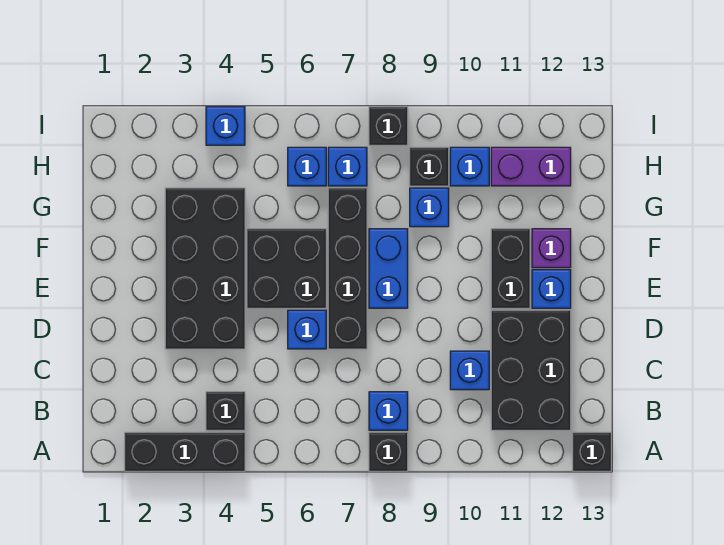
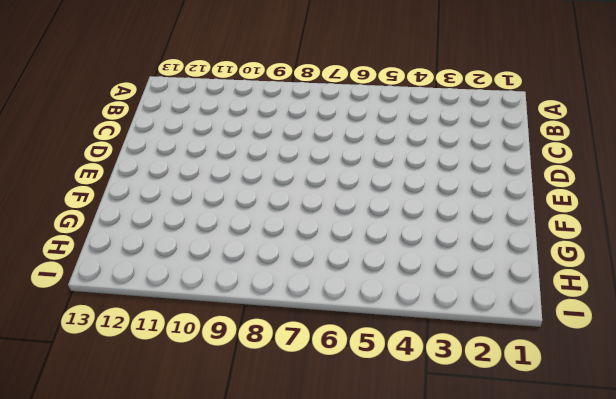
none -> black 1x3 brick [125,432,245,471]
none -> black 1x1 brick [369,432,408,471]
none -> black 1x1 brick [573,432,611,471]

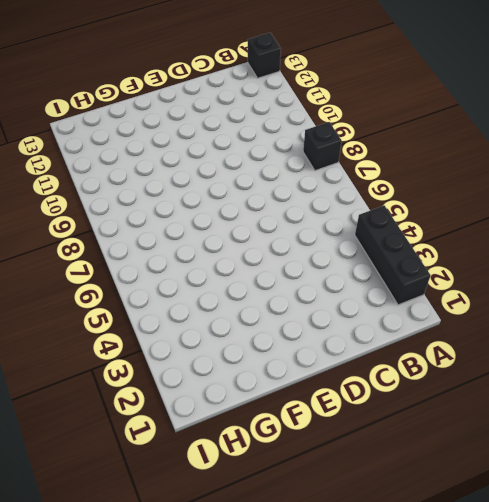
none -> black 1x1 brick [206,392,245,430]
none -> blue 1x1 brick [369,392,408,430]
none -> black 2x3 brick [491,310,571,430]

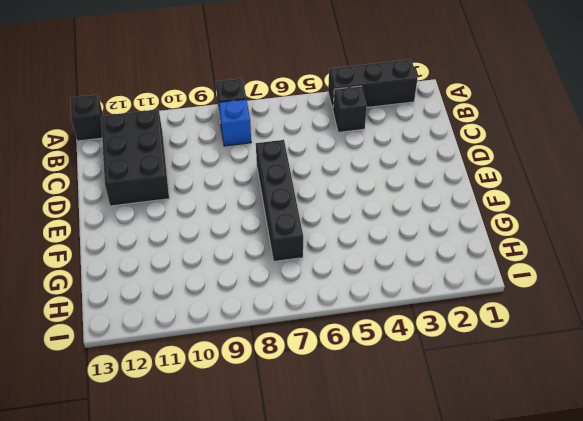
none -> blue 1x1 brick [450,351,489,390]
none -> black 2x4 brick [165,188,245,349]
none -> blue 1x1 brick [288,310,326,349]

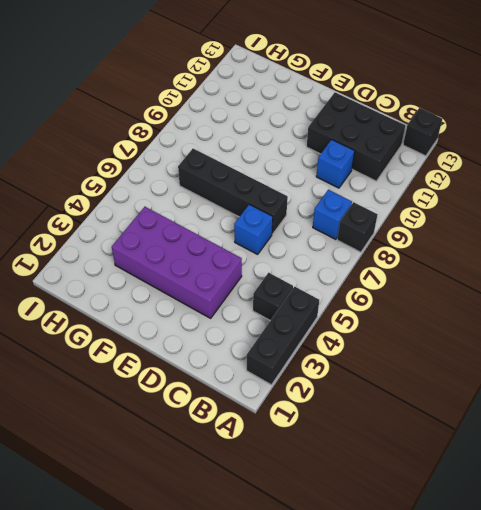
purple 2x4 brick [112,207,242,318] -> black 2x4 brick [165,188,245,349]
none -> black 2x2 brick [247,229,326,308]
none -> blue 1x2 brick [369,229,408,308]
none -> black 1x2 brick [491,229,530,308]

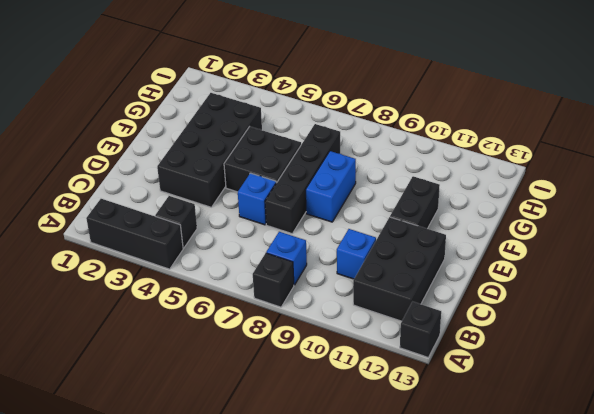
none -> blue 1x1 brick [532,270,571,308]
none -> purple 1x1 brick [532,229,571,268]
none -> blue 1x1 brick [410,188,449,227]

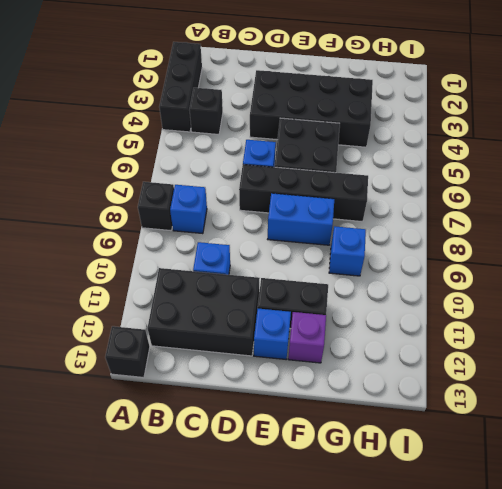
none -> blue 1x1 brick [288,147,326,186]
none -> blue 1x1 brick [328,147,367,186]
none -> black 1x1 brick [410,147,449,186]

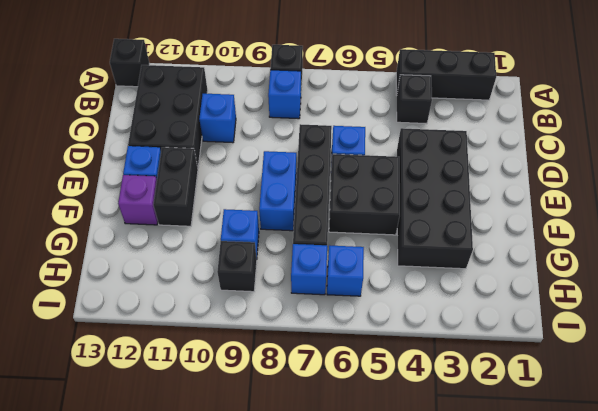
none -> blue 1x1 brick [450,147,489,186]
none -> purple 1x2 brick [491,147,571,186]
none -> blue 1x1 brick [206,107,245,145]

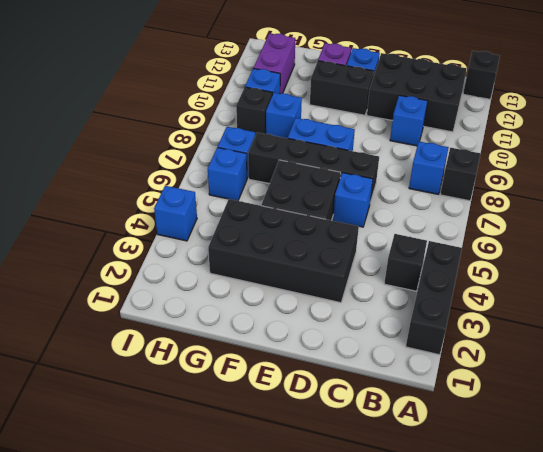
none -> black 1x1 brick [369,107,408,145]

